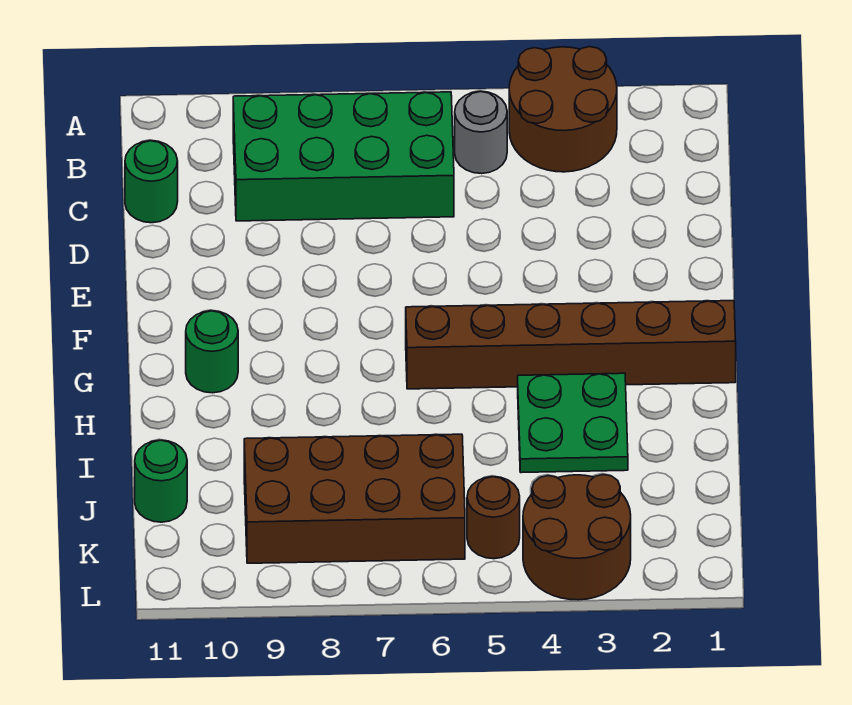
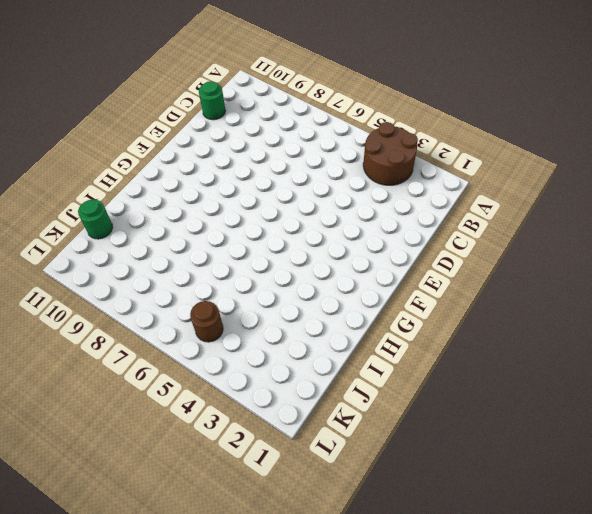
none -> grey 1x1 round brick [455,91,507,174]
none -> green 2x4 brick [233,92,454,221]

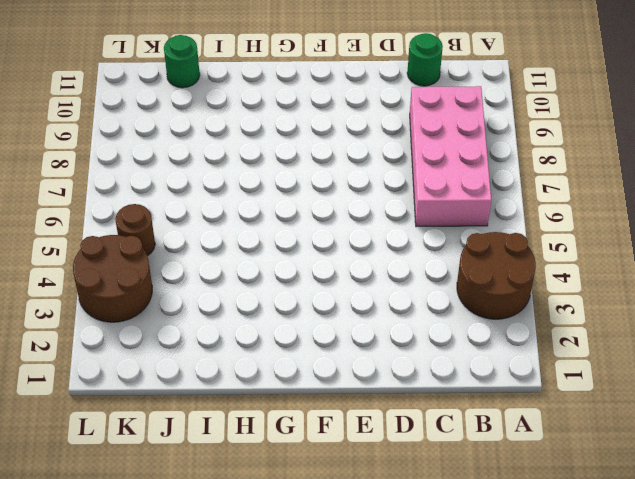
pink 2x4 brick [410,86,491,227] -> green 2x4 brick [233,92,454,221]
none -> grey 1x1 round brick [455,91,507,174]
none -> brown 1x6 brick [406,301,736,389]

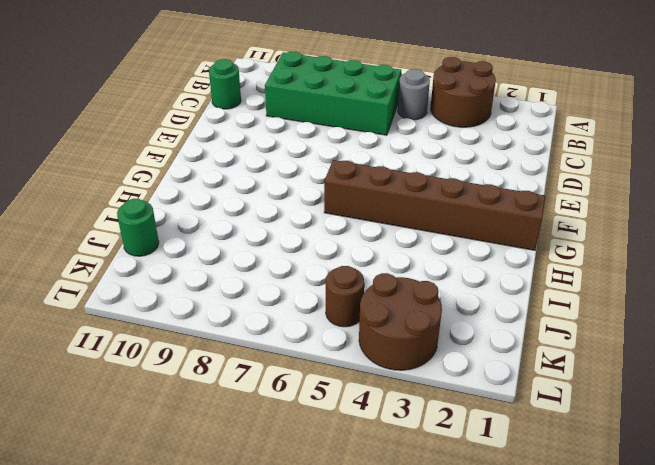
none -> green 1x1 round brick [186,311,238,393]
none -> green 2x2 plate [518,373,628,473]

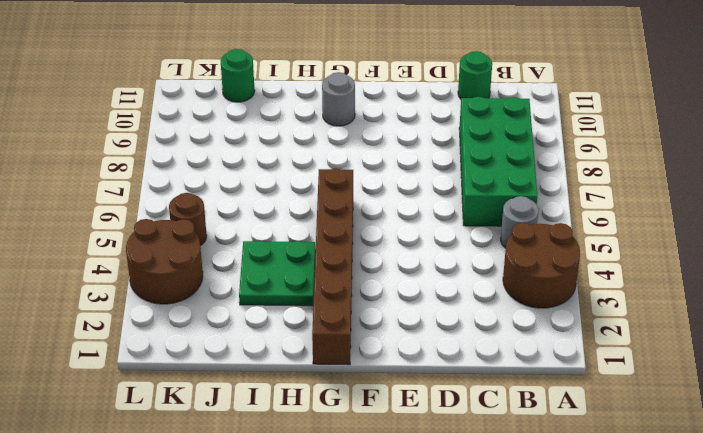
grey 1x1 round brick [322,72,355,126] -> green 1x1 round brick [186,311,238,393]
none -> brown 2x4 brick [244,434,465,563]

